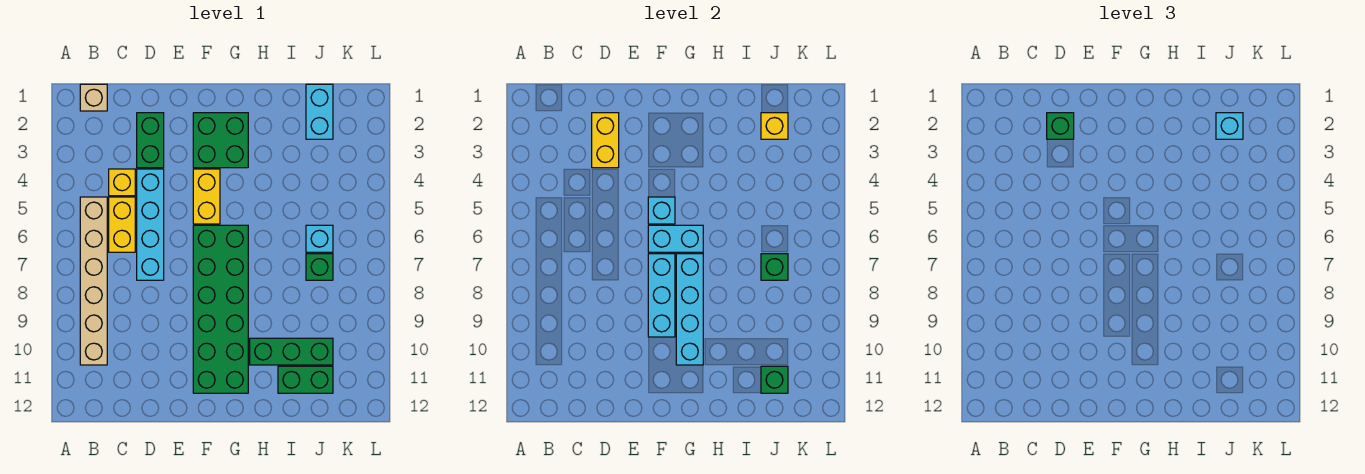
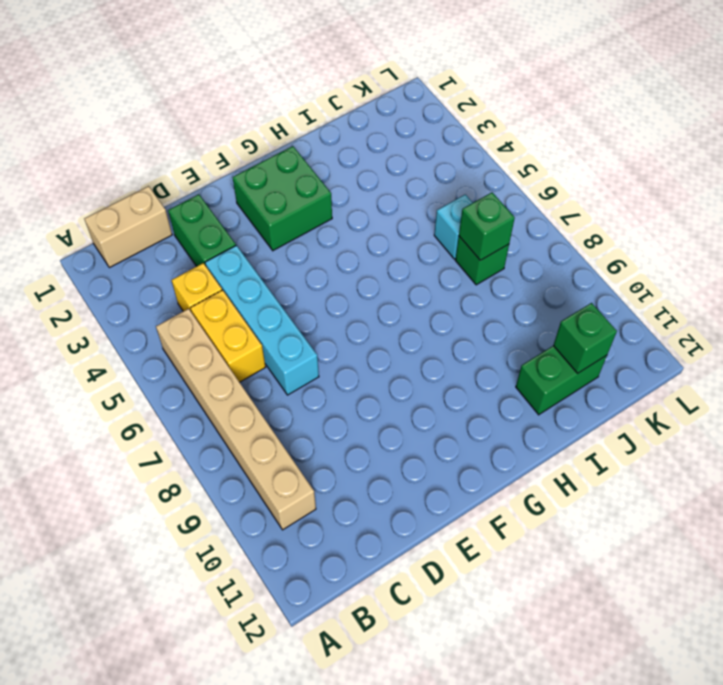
tan 1x2 brick [84,186,172,268] -> tan 1x1 brick [80,84,107,111]
none -> yellow 1x2 brick [193,169,220,224]
none -> green 2x6 brick [193,225,248,393]
none -> green 1x3 brick [250,338,333,365]

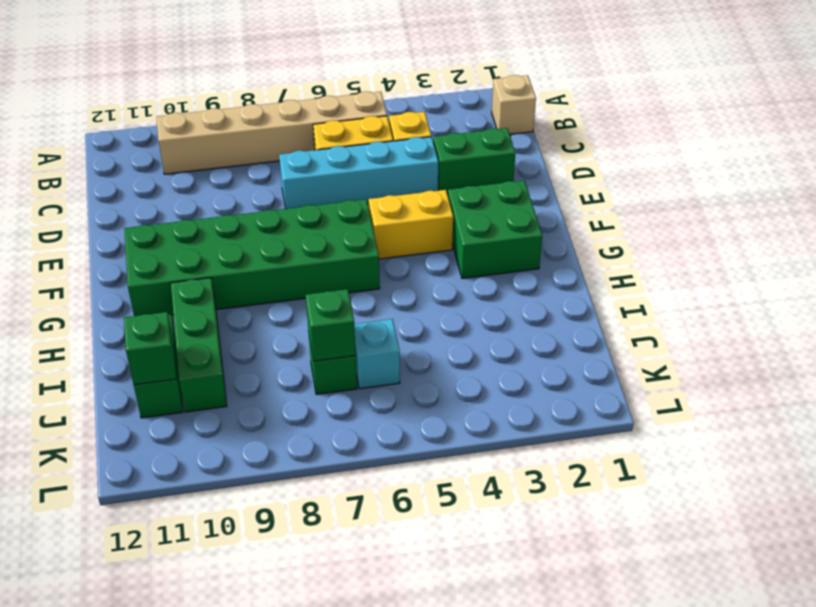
none -> cyan 1x2 brick [306,84,333,139]
none -> yellow 1x2 brick [592,113,619,168]
none -> cyan 1x1 brick [648,197,675,224]

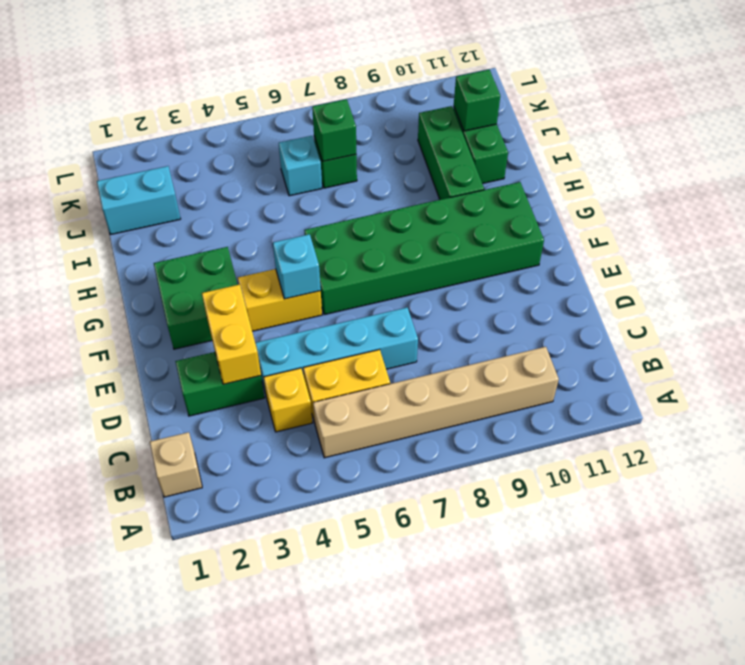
yellow 1x2 brick [202,284,261,384] -> yellow 1x2 brick turned to [592,113,619,168]
none -> cyan 1x2 brick [648,225,703,252]
none -> cyan 1x3 brick [648,254,675,337]
none -> cyan 1x4 brick [676,254,703,365]

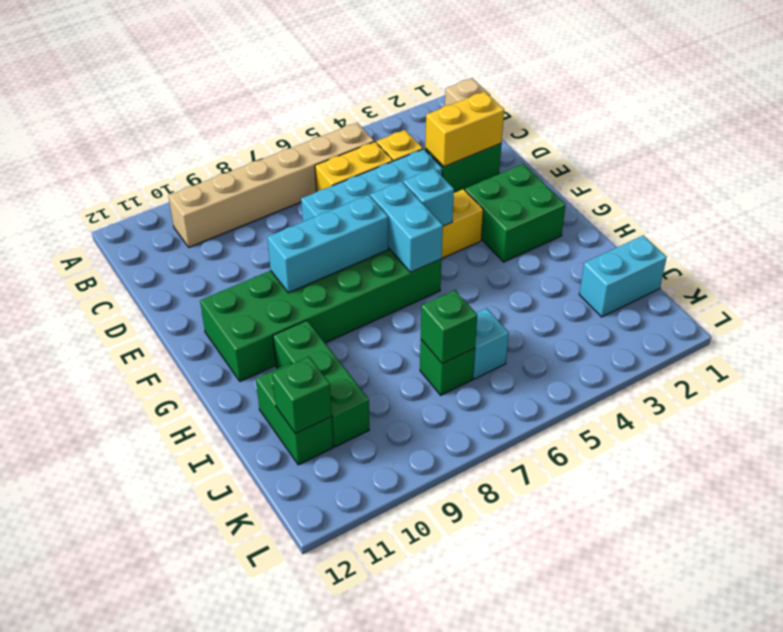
none -> cyan 1x4 brick [676,254,703,365]
none -> yellow 1x1 brick [761,113,788,139]
none -> green 1x1 brick [1047,113,1074,139]

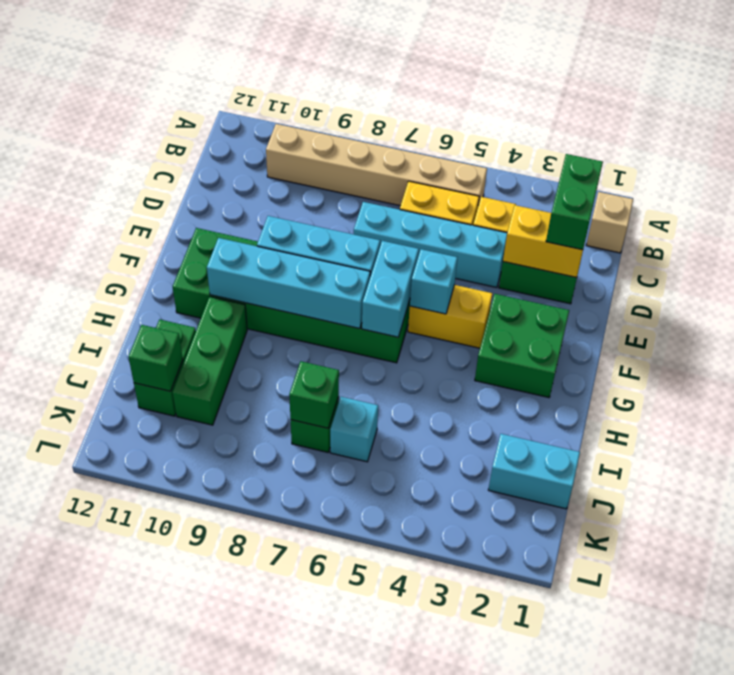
green 1x2 brick [546,154,603,250] -> green 1x1 brick [1047,113,1074,139]
none -> yellow 1x1 brick [761,113,788,139]
none -> cyan 1x1 brick [1216,113,1243,139]

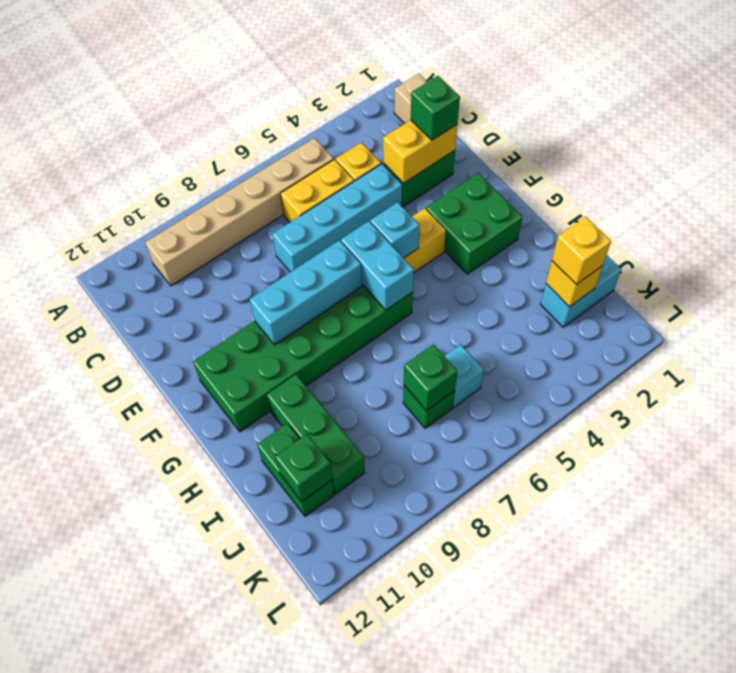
yellow 1x1 brick [552,217,611,284] -> cyan 1x1 brick [1216,113,1243,139]
none -> cyan 1x4 brick [676,254,703,365]

